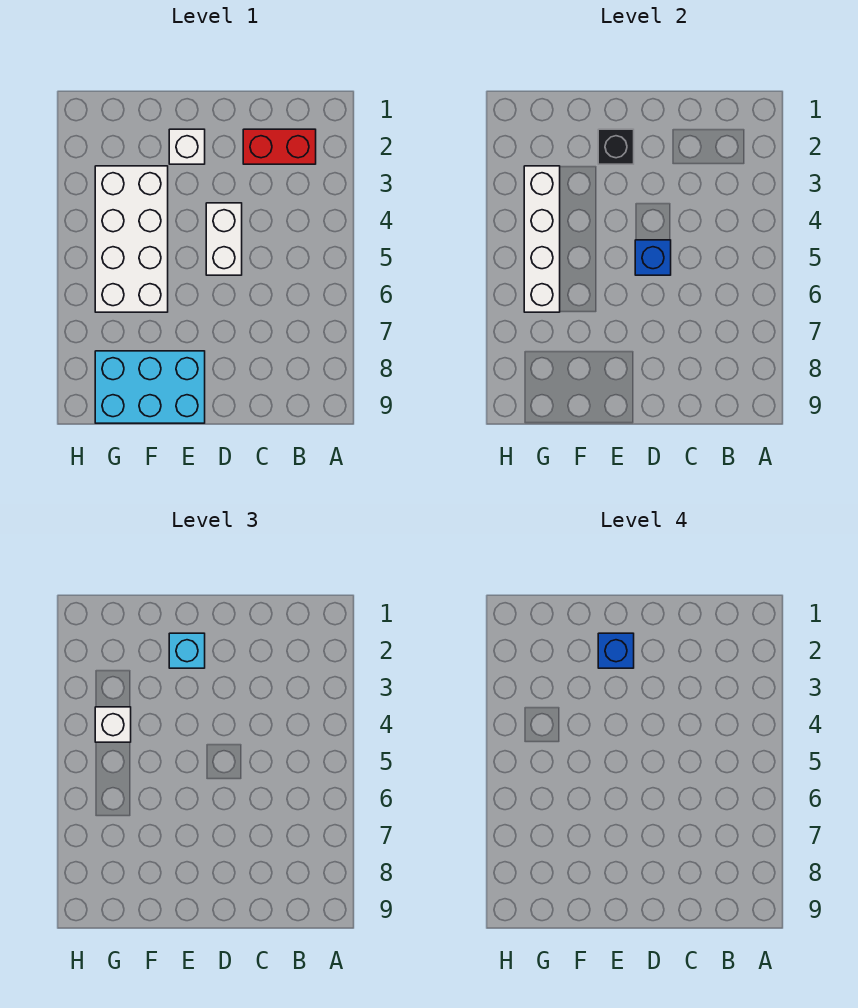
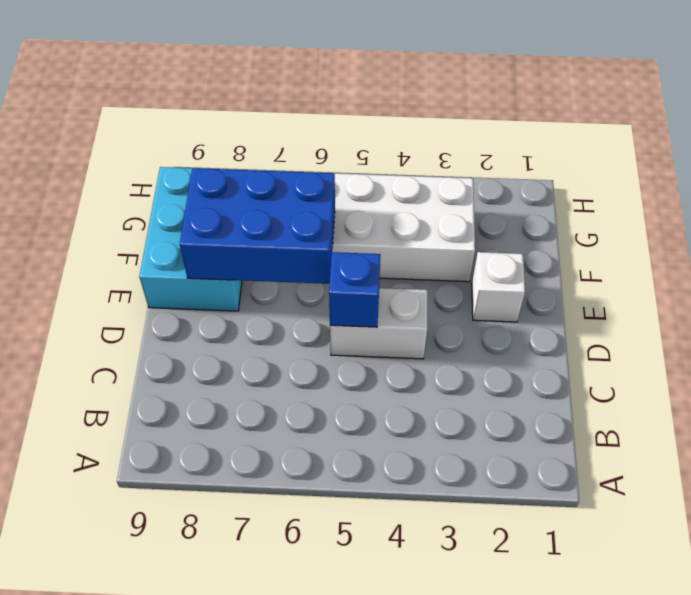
blue 2x3 brick [180,168,335,284] -> none
none -> red 1x2 brick [243,129,316,164]
none -> black 1x1 brick [598,129,634,164]

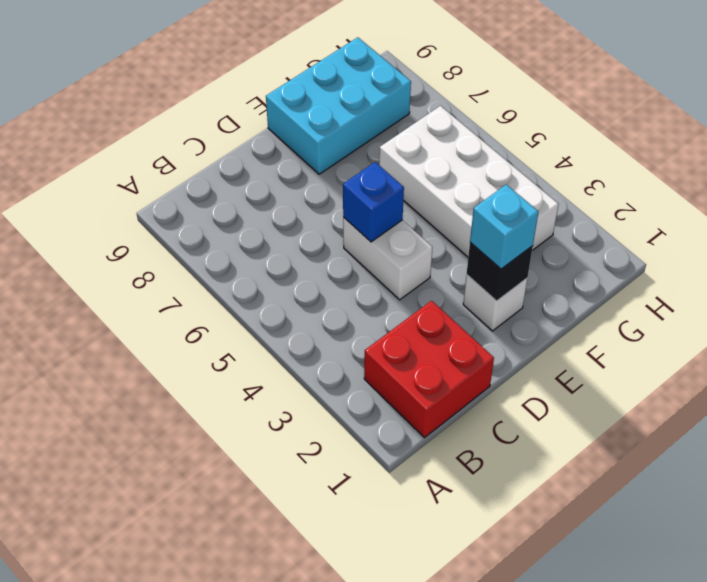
red 2x2 brick [364,301,494,438] -> red 1x2 brick [243,129,316,164]
none -> white 1x4 brick [524,166,560,312]
none -> white 1x1 brick [95,707,131,742]

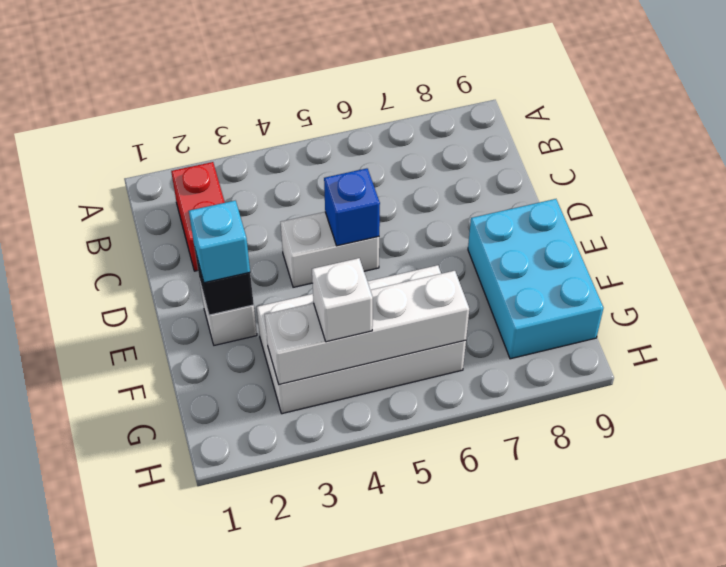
none -> blue 1x1 brick [598,633,634,668]

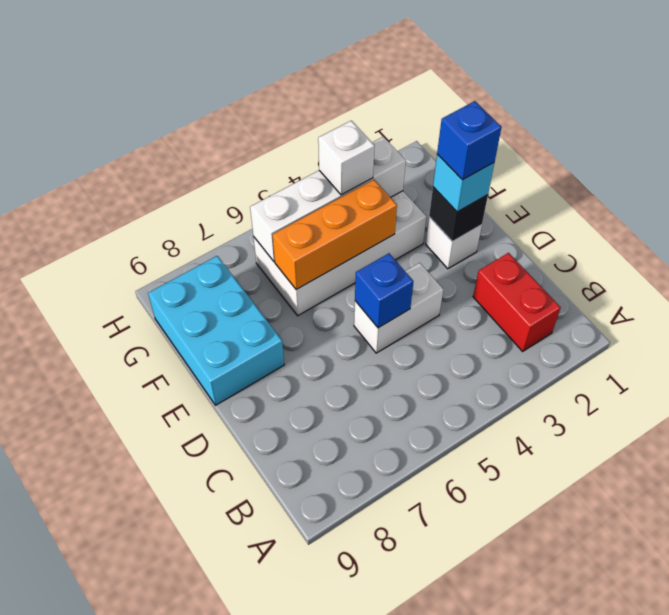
orange 1x3 brick [273,180,397,290] -> none

